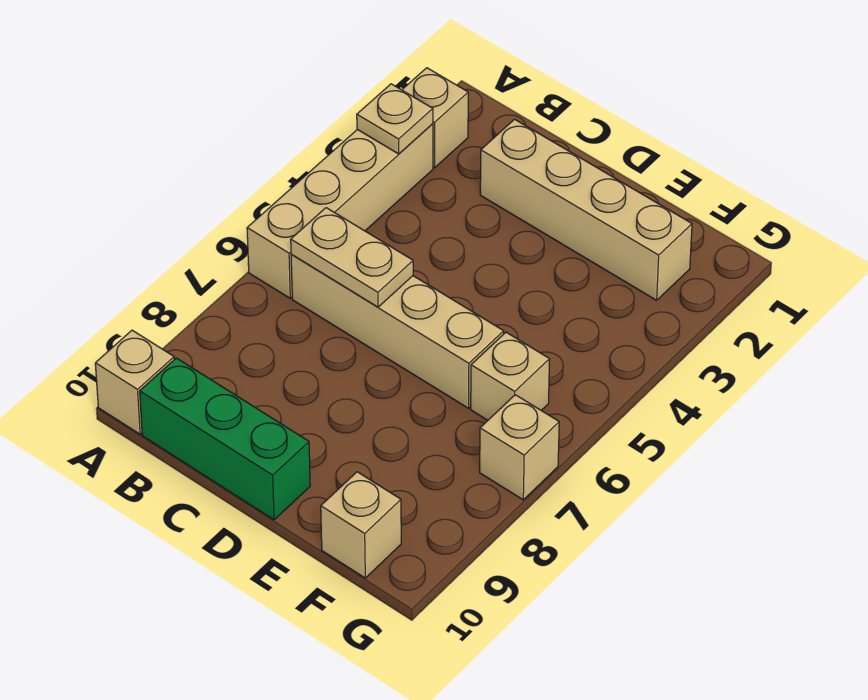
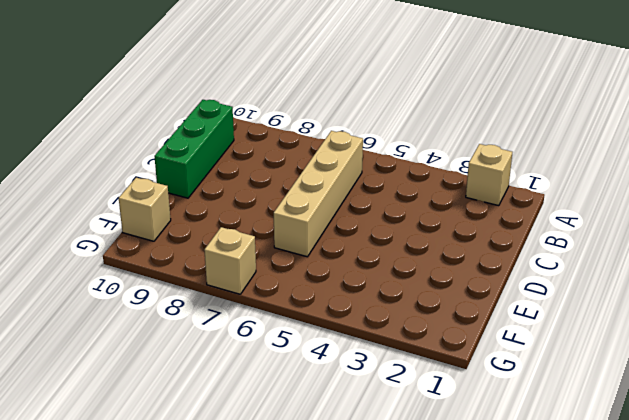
none -> tan 1x4 brick [247,124,433,298]
none -> tan 1x1 brick [95,330,174,434]

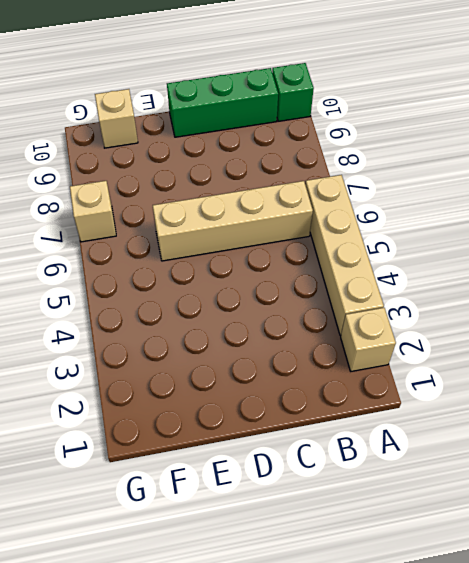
green 1x1 brick [272,63,314,121] -> tan 1x1 brick [95,330,174,434]
none -> tan 1x4 brick [480,119,692,300]
none -> tan 1x1 brick [471,332,550,420]

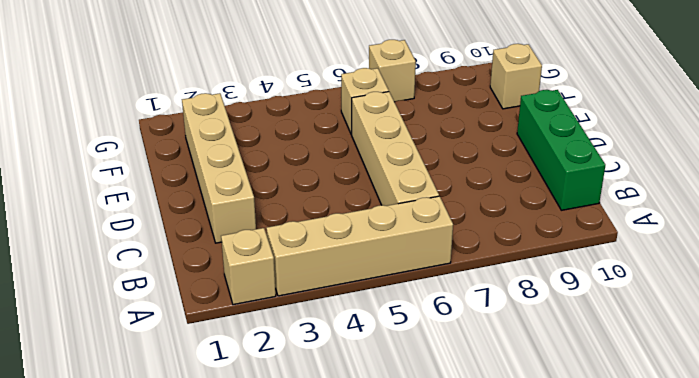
none -> tan 1x1 brick [95,330,174,434]
none -> tan 1x1 plate [357,84,433,154]

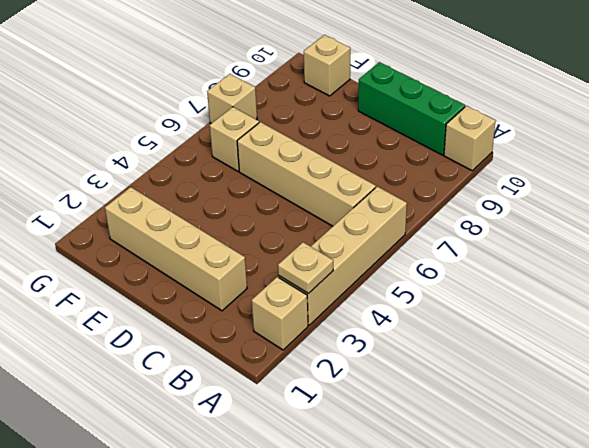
none -> tan 1x2 plate [291,208,413,307]

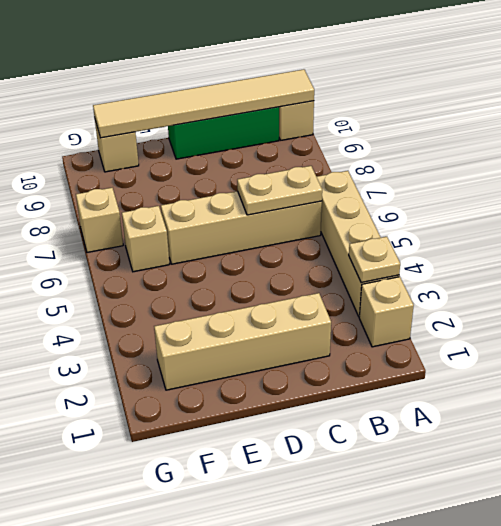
tan 1x6 tile [93,69,314,138] -> none

